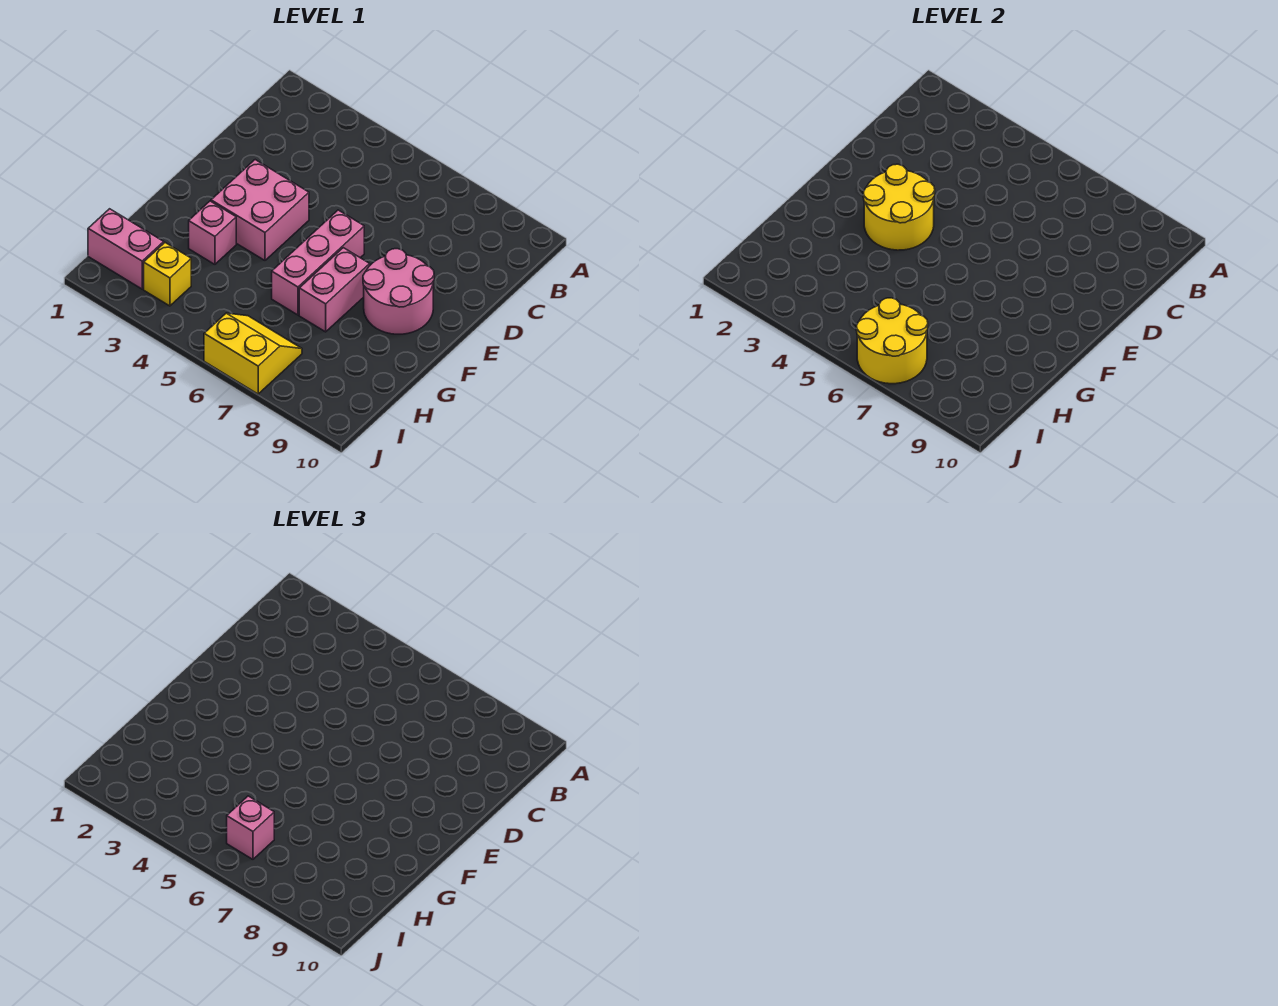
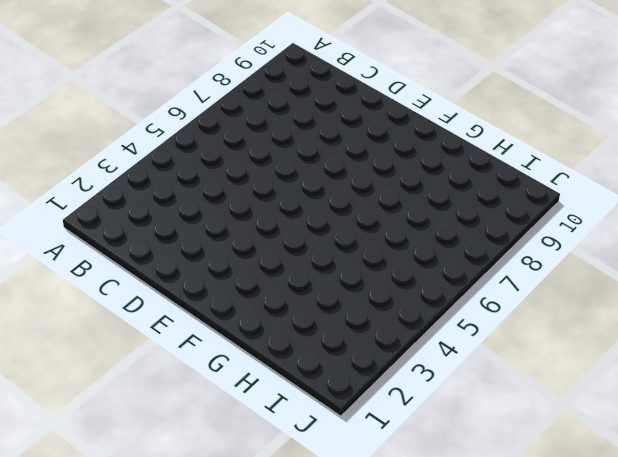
none -> pink 2x2 brick [211,160,309,260]
none -> pink 1x3 brick [272,210,364,315]

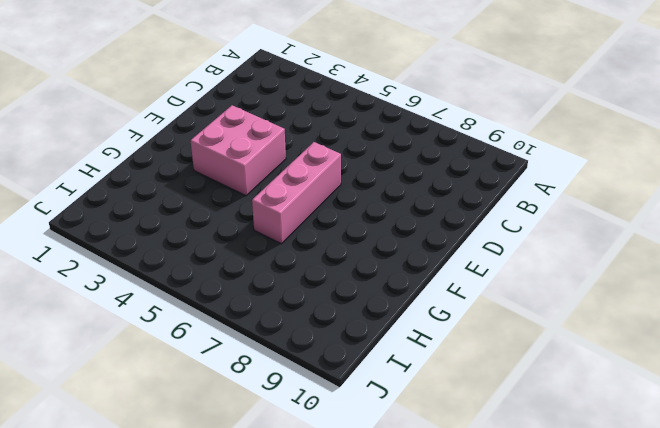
none -> pink 2x2 round brick [363,249,434,334]
none -> pink 1x2 brick [299,248,370,332]

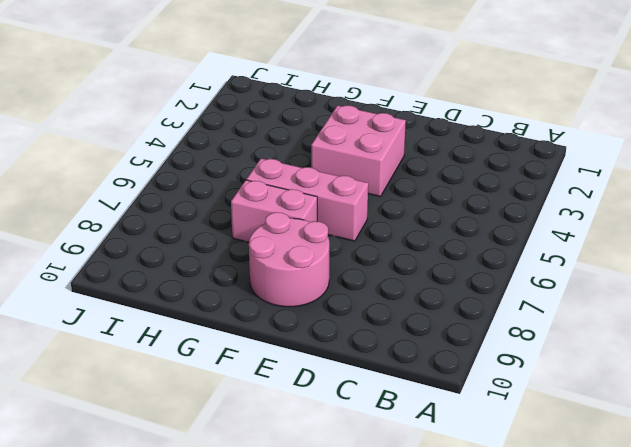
none -> pink 1x1 brick [189,201,236,264]
none -> pink 1x2 brick [88,209,164,289]

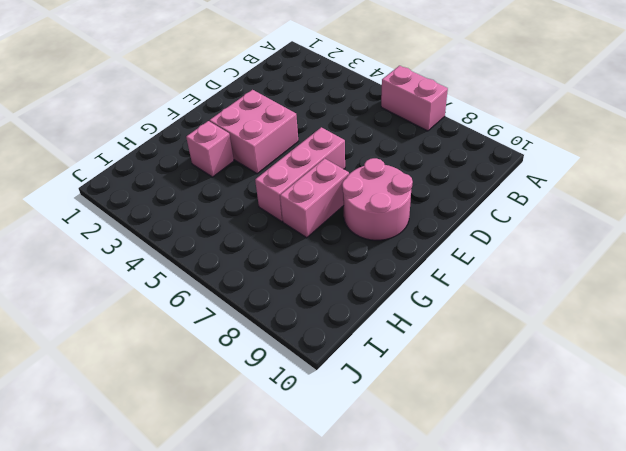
pink 1x2 brick [381,66,448,131] -> pink 1x2 brick moved to [88,209,164,289]
none -> yellow 1x1 brick [144,243,191,306]
none -> yellow 2x2 slope [204,313,302,394]

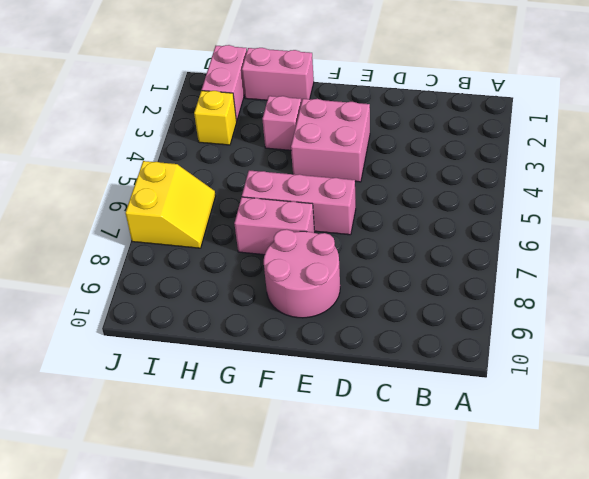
pink 1x2 brick [242,48,314,103] -> none
none -> yellow 2x2 round brick [863,164,935,250]
none -> yellow 2x2 round brick [856,298,928,384]

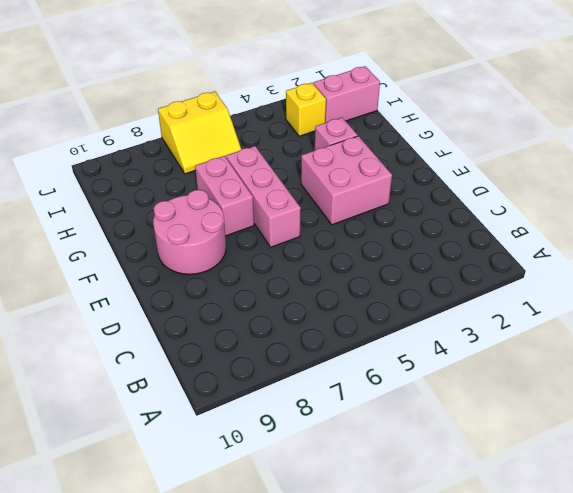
none -> yellow 2x2 round brick [863,164,935,250]
none -> yellow 2x2 round brick [856,298,928,384]

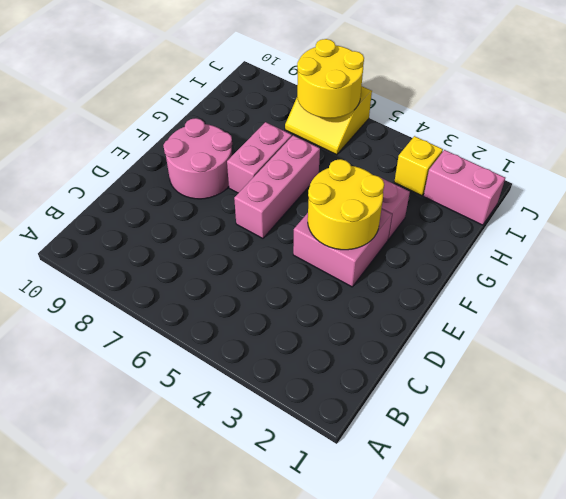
none -> pink 1x1 brick [227,796,274,859]

